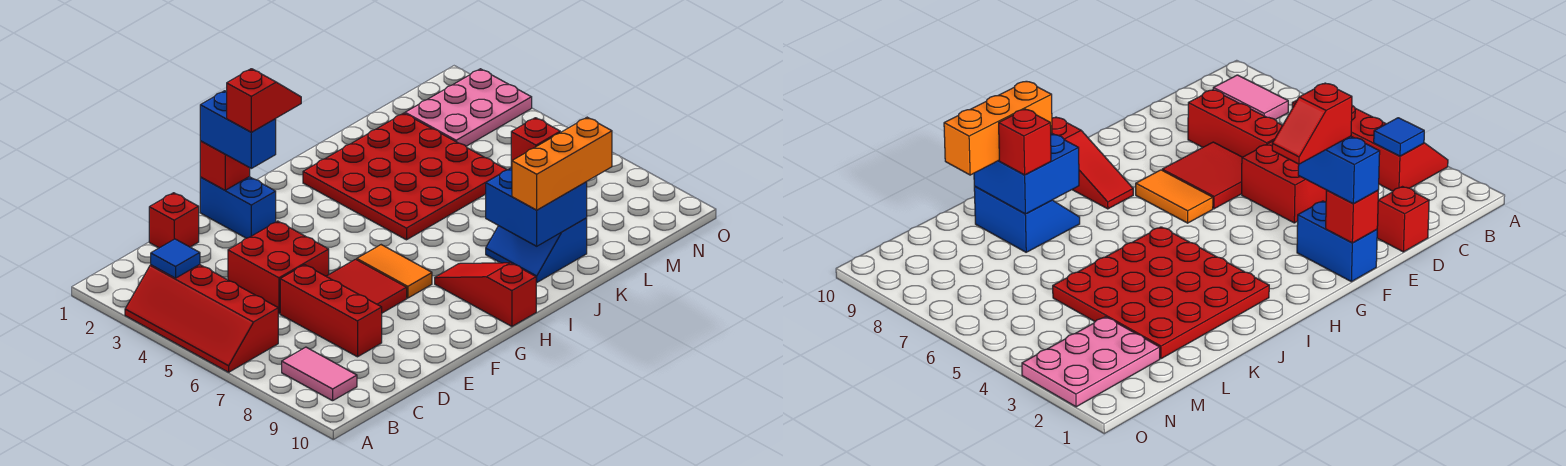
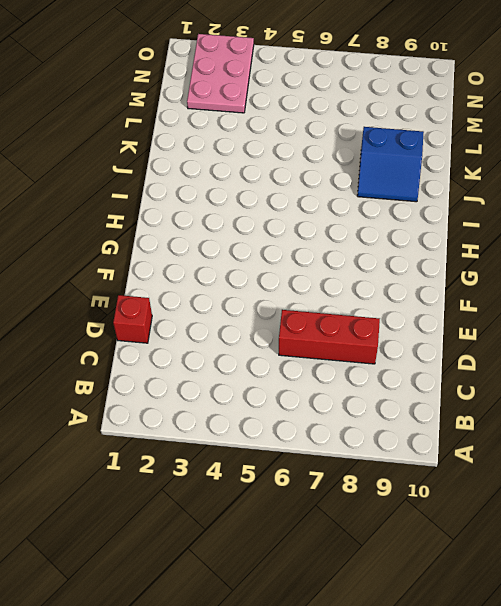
none -> red 2x4 slope [125,265,278,372]
none -> pink 1x2 tile [282,347,357,401]
none -> red 2x2 brick [228,221,329,314]

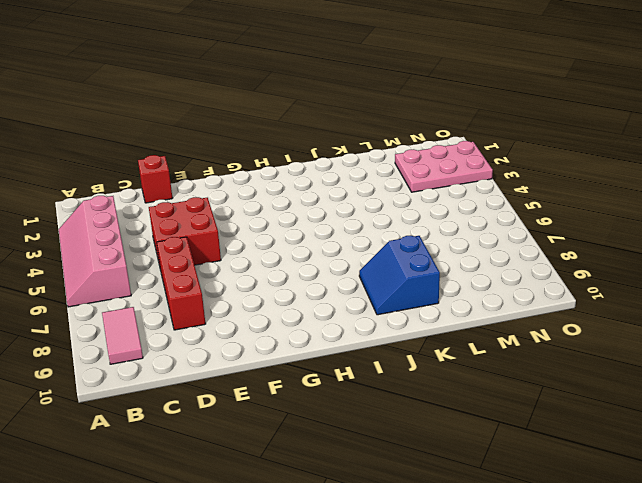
pink 2x4 slope [59,196,131,307] -> red 2x4 slope [125,265,278,372]
none -> red 2x2 tile [326,259,407,313]
none -> blue 1x2 brick [200,177,276,238]
none -> orange 1x2 tile [357,245,432,298]

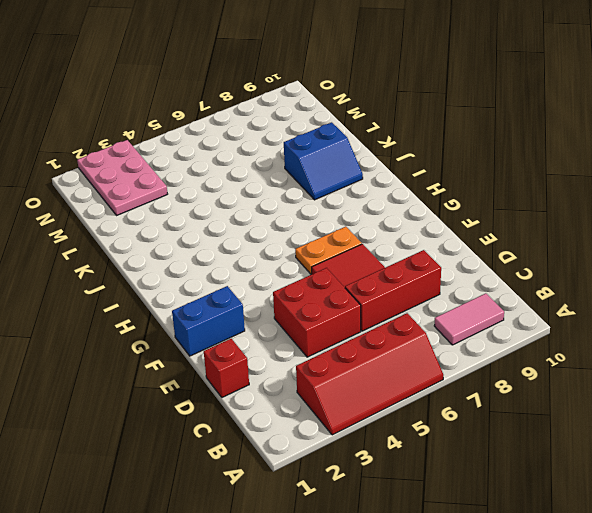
orange 1x2 plate [295,227,362,274] -> orange 1x2 tile [357,245,432,298]
none -> red 1x3 slope [435,263,537,326]
none -> red 4x4 plate [303,113,507,240]
none -> blue 1x1 tile [151,239,200,278]

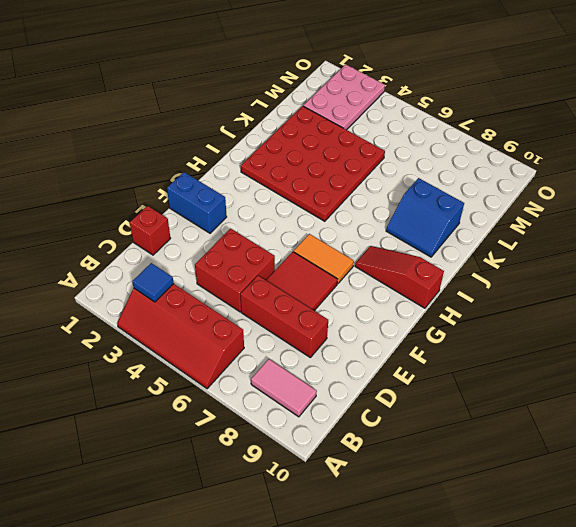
none -> red 1x1 brick [200,141,250,190]
none -> blue 2x2 brick [486,168,587,246]
none -> blue 1x2 brick [200,91,276,168]

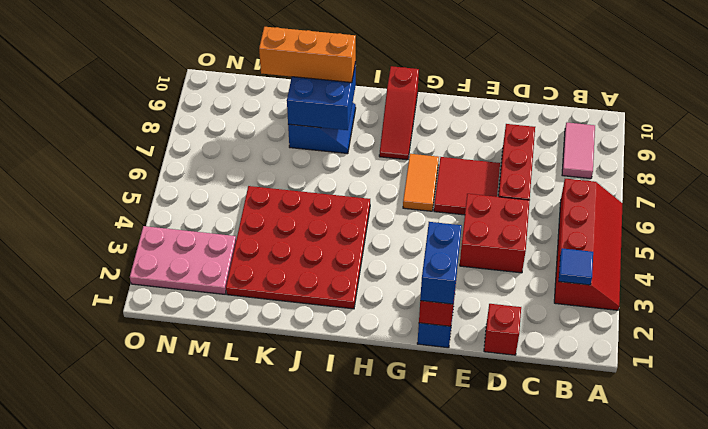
none -> red 1x1 brick [511,118,560,168]
none -> red 1x2 slope [227,69,301,132]

